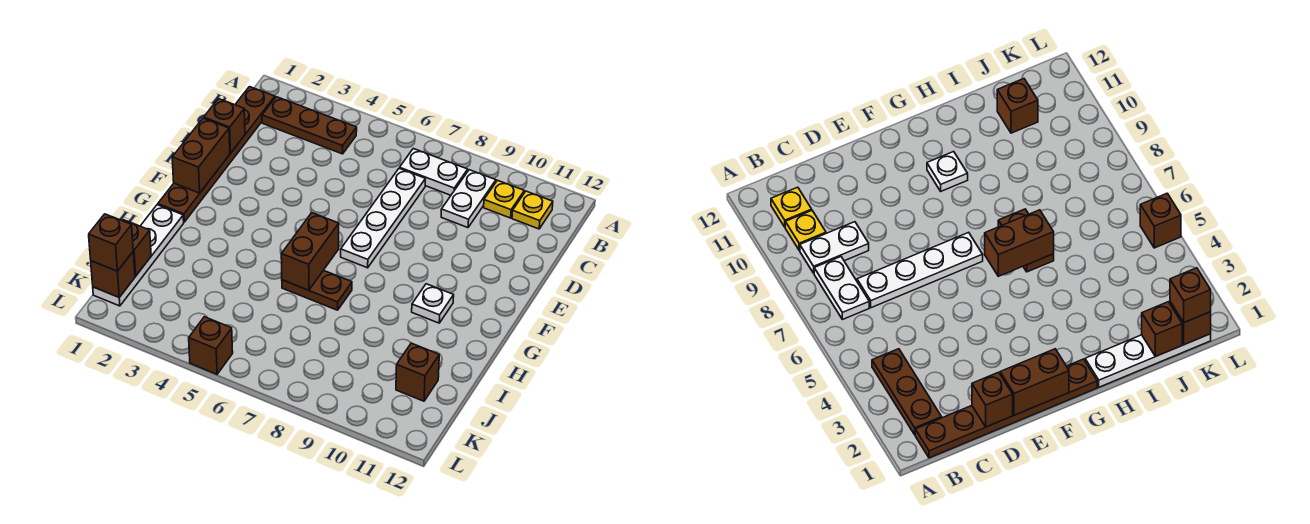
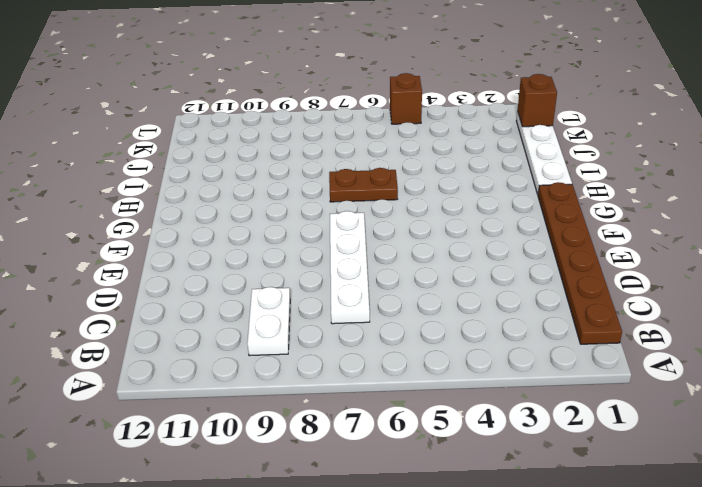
none -> brown 1x3 plate [262,97,357,154]
none -> white 1x2 plate [400,149,468,195]
none -> yellow 1x1 plate [484,180,524,218]

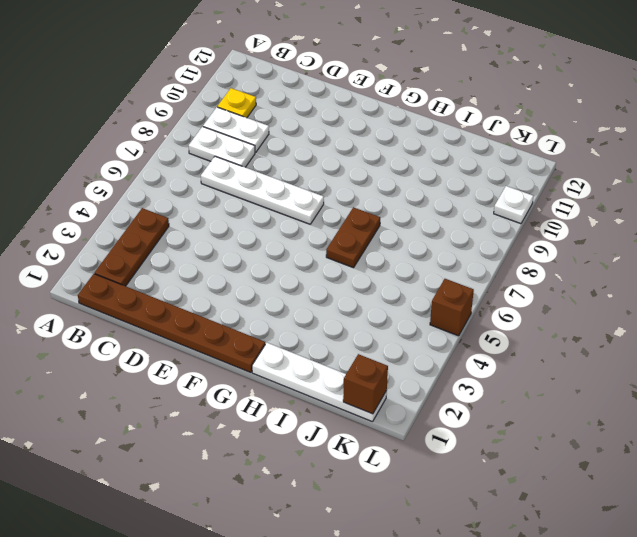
white 1x2 plate [189,127,255,167] -> white 1x2 plate turned to [400,149,468,195]
white 1x1 plate [494,186,533,224] -> white 1x1 plate moved to [412,284,454,323]
none -> yellow 1x1 plate [512,191,553,229]
none -> brown 1x1 brick [396,343,439,401]
none -> brown 1x1 brick [204,99,245,153]

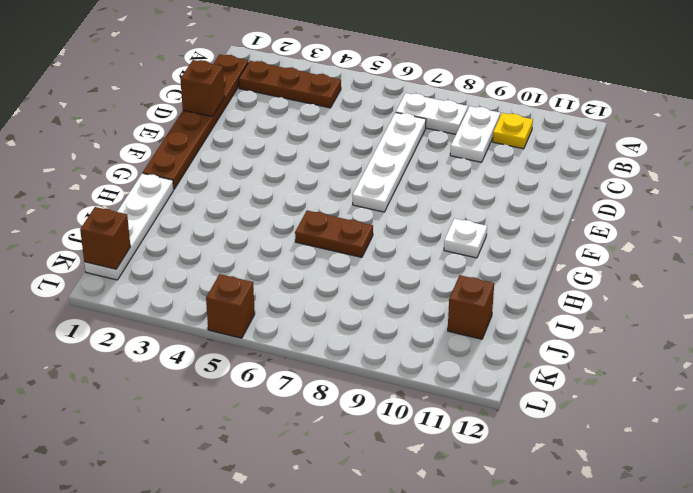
none -> yellow 1x1 plate [512,191,553,229]
none -> brown 1x2 brick [172,118,230,193]
none -> brown 1x2 brick [281,213,339,290]

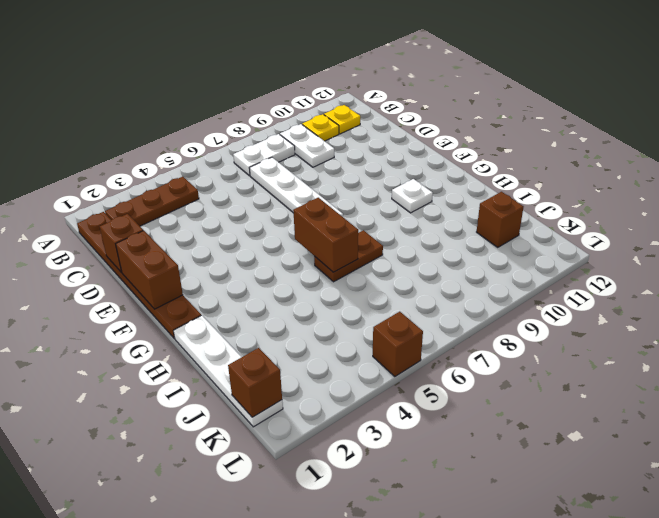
none -> brown 1x1 brick [122,220,151,276]
none -> brown 1x1 brick [89,214,133,271]

